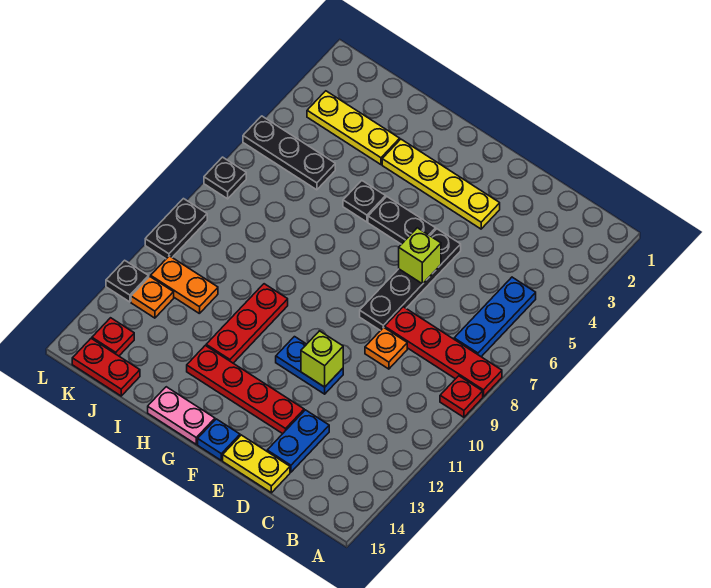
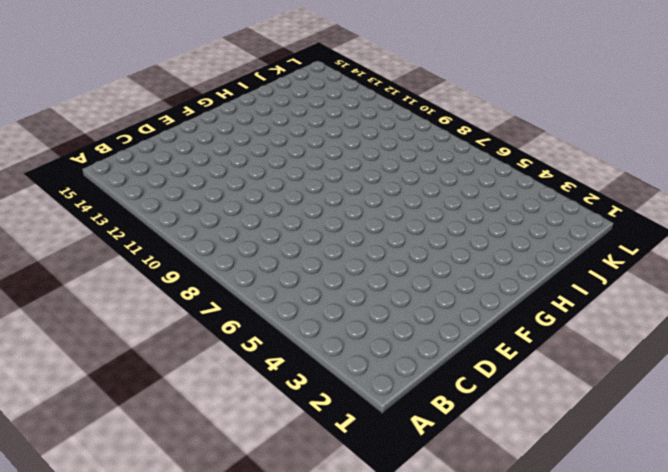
none -> red 1x4 plate [385,307,502,397]
none -> red 1x1 plate [440,376,483,417]
none -> blue 1x3 plate [454,277,536,357]

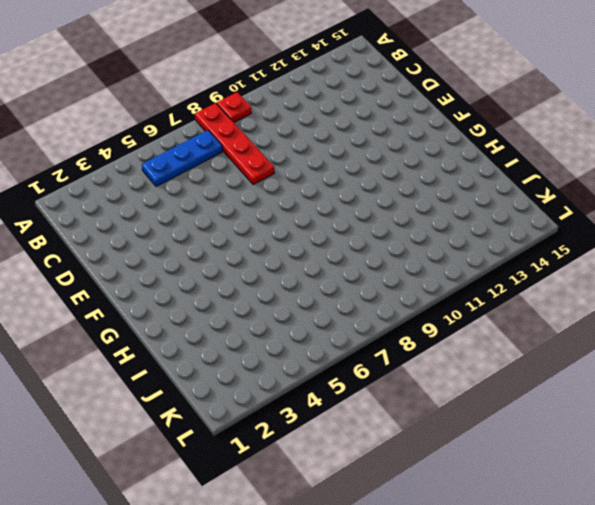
none -> orange 1x1 plate [365,327,407,369]
none -> blue 1x2 plate [267,410,329,472]
none -> yellow 1x2 plate [223,435,290,493]

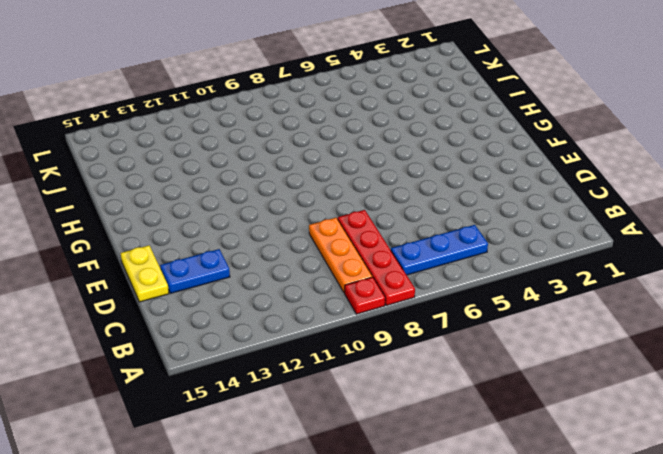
orange 1x3 plate [309,218,372,293] -> orange 1x1 plate [365,327,407,369]
none -> yellow 1x4 plate [382,139,500,229]
none -> black 1x4 plate [360,229,461,331]
none -> blue 1x2 plate [276,337,343,394]

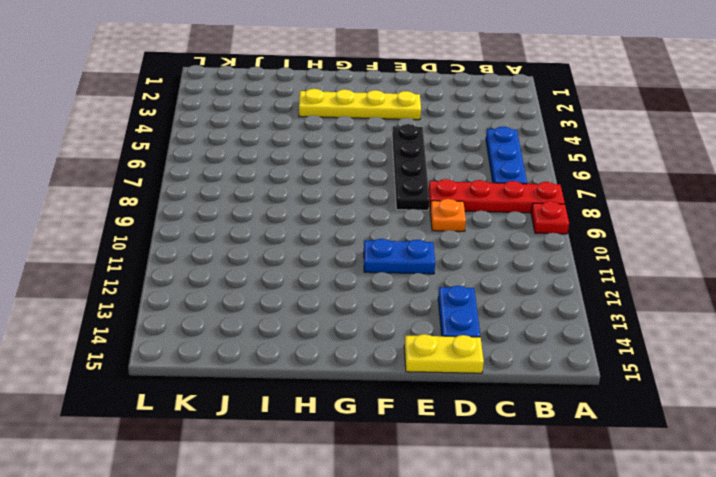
none -> red 1x4 plate [187,345,304,434]
none -> black 1x2 plate [368,197,436,244]
none -> blue 1x1 plate [198,419,240,460]

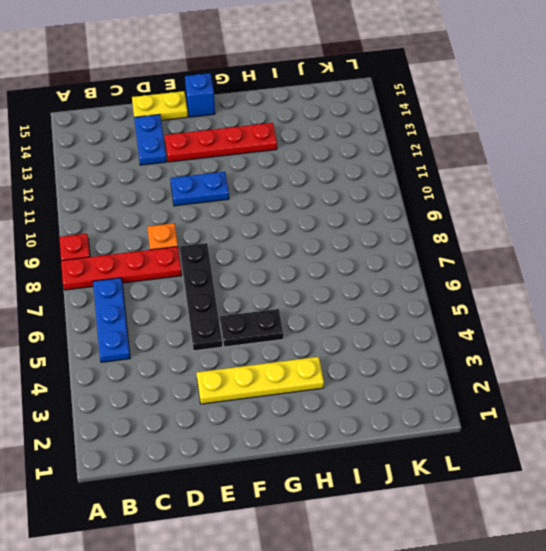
blue 1x1 brick [185,73,215,117] -> blue 1x1 plate [198,419,240,460]
none -> pink 1x2 plate [148,387,215,444]
none -> black 1x1 plate [343,181,386,222]
none -> red 1x3 plate [206,284,288,363]

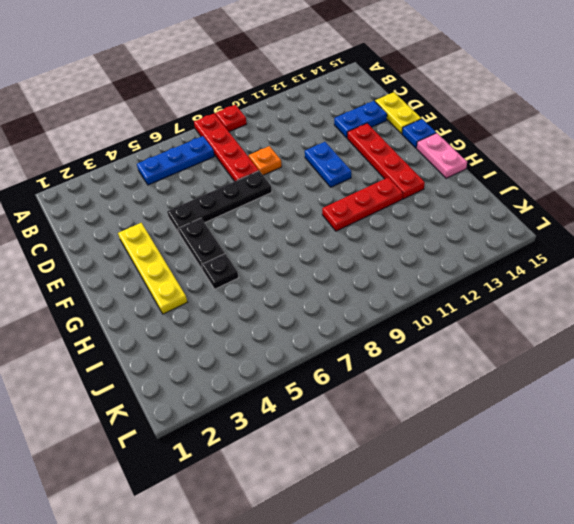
none -> yellow 1x3 plate [307,91,400,165]
none -> black 1x3 plate [243,116,335,190]
none -> orange 1x2 plate [151,256,218,314]

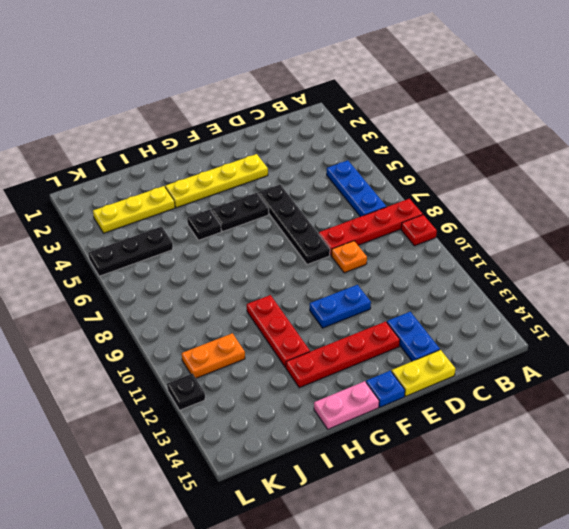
none -> red 1x2 plate [72,339,140,396]
none -> orange 1x1 plate [131,277,174,318]
none -> red 1x1 plate [92,318,134,356]

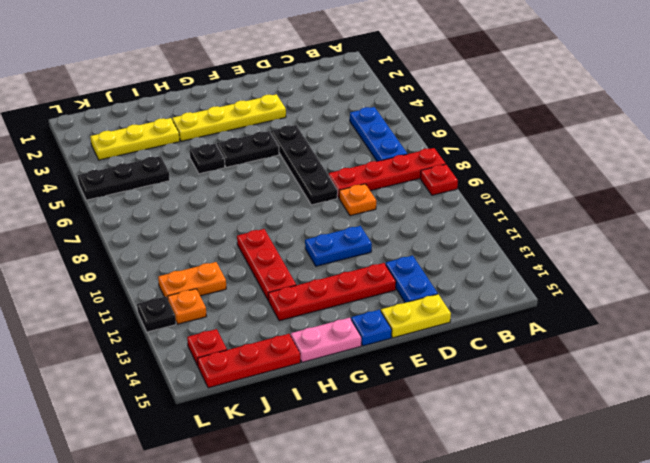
red 1x3 plate [198,334,300,388] -> red 1x2 plate [72,339,140,396]
none -> black 1x1 plate [204,157,246,199]
none -> black 1x2 plate [145,199,207,259]
none -> lime 1x1 brick [399,228,441,284]

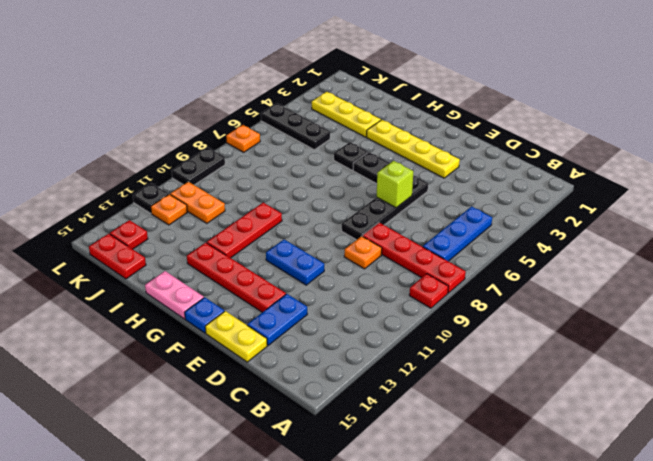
orange 1x1 plate [226,125,260,152] -> black 1x1 plate [204,157,246,199]
none -> lime 1x1 brick [301,331,343,387]

